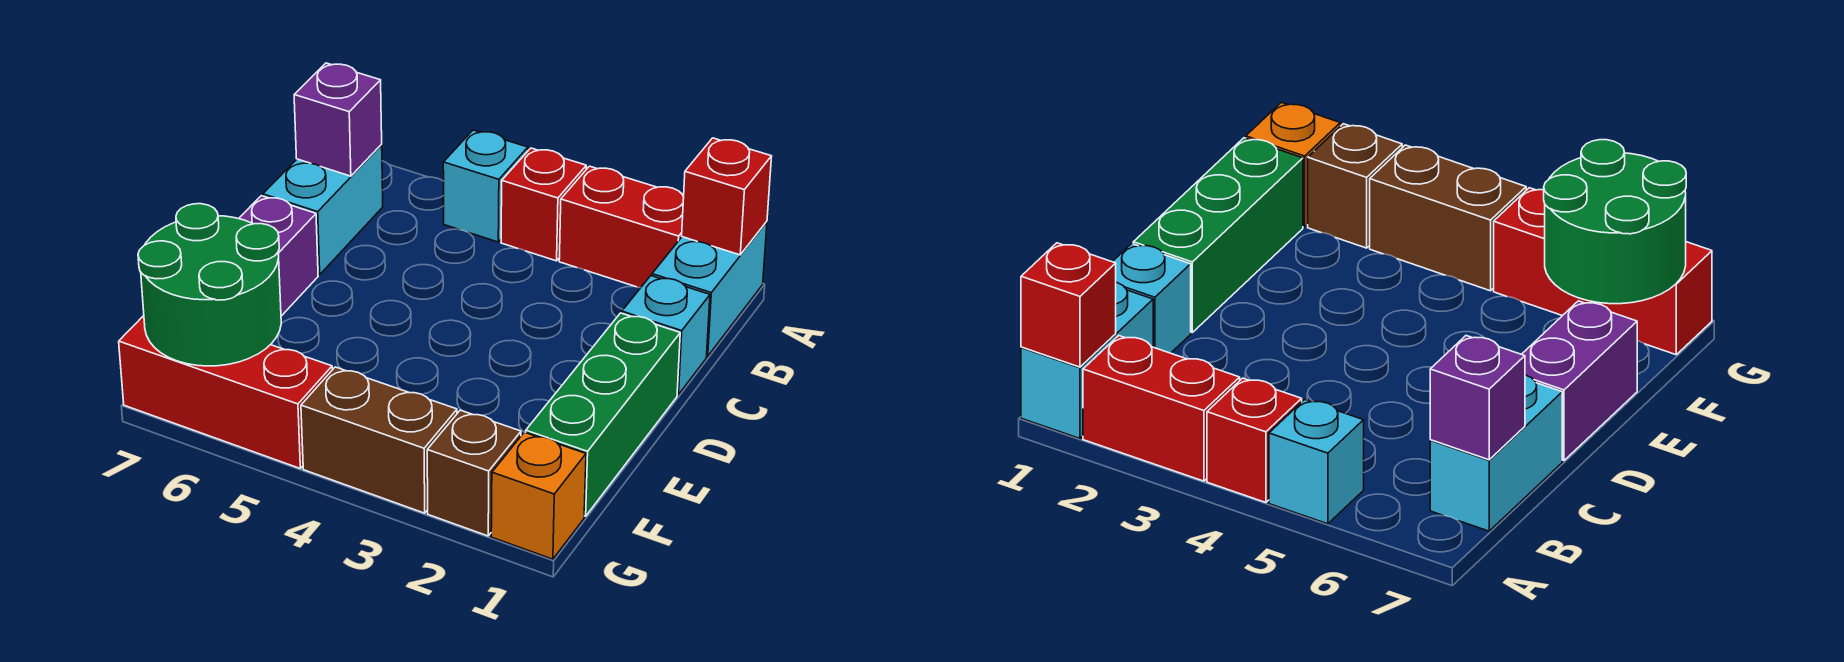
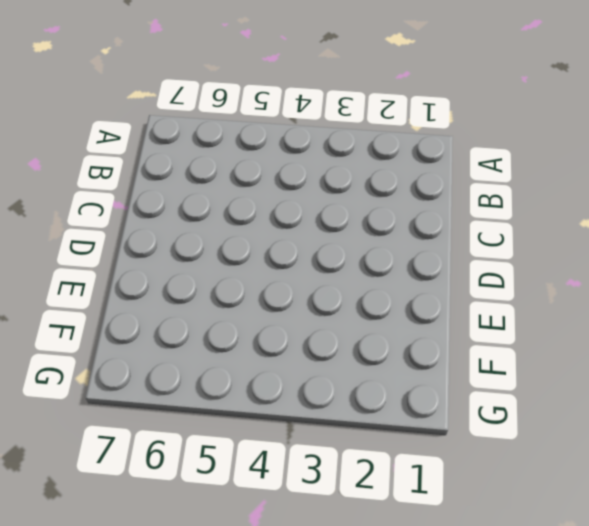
none -> cyan 1x2 brick [652,222,767,356]
none -> red 1x2 brick [559,166,684,288]
none -> red 1x1 brick [501,148,586,261]

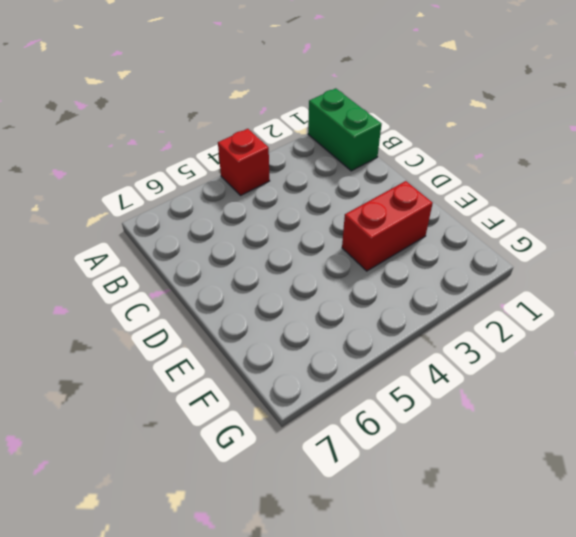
green 1x2 brick [308,88,382,171] -> cyan 1x2 brick [652,222,767,356]
red 1x2 brick [342,181,433,271] -> red 1x2 brick moved to [559,166,684,288]
none -> cyan 1x1 brick [443,130,528,242]
none -> cyan 1x2 brick [263,145,383,275]
none -> cyan 1x1 brick [622,276,710,395]

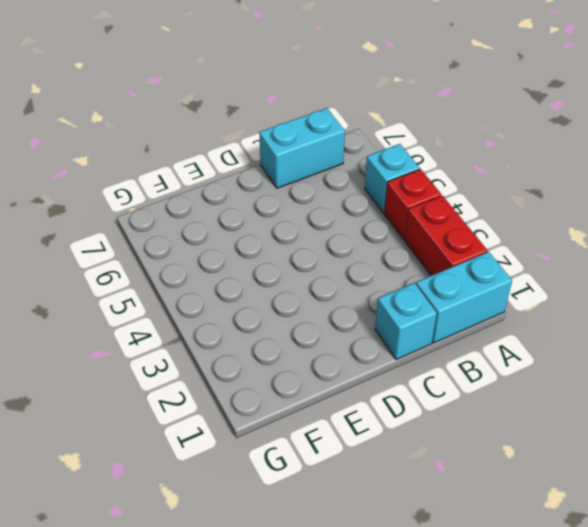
none -> green 1x3 brick [526,313,680,516]
none -> purple 1x2 brick [239,196,318,316]
none -> orange 1x1 brick [491,432,586,559]

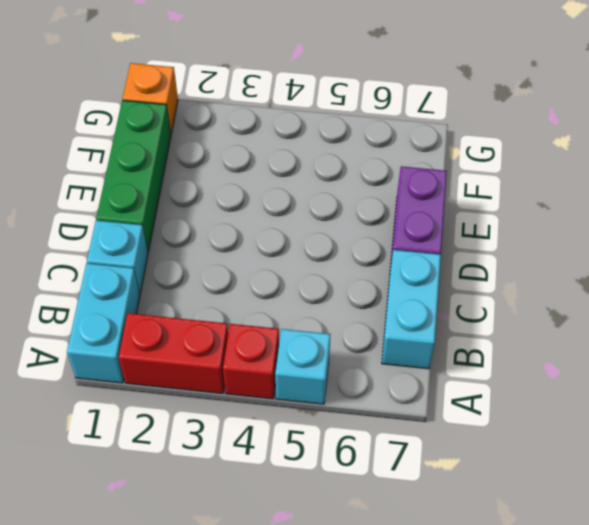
none -> brown 1x1 brick [427,410,521,536]
none -> brown 1x2 brick [301,367,457,513]
none -> red 1x3 brick [119,316,332,468]

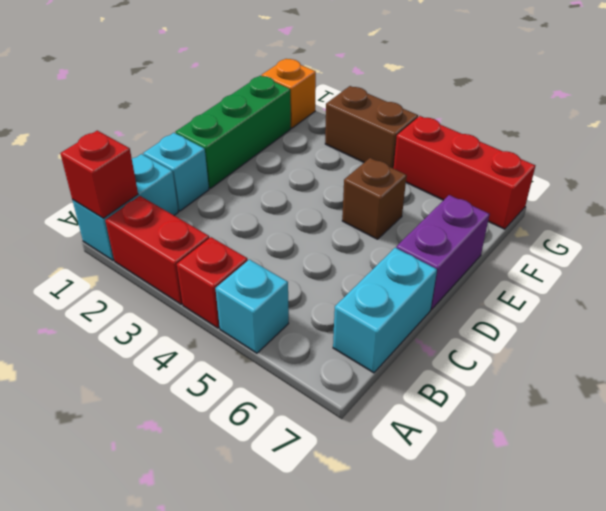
brown 1x1 brick [342,158,407,239] -> brown 1x1 brick moved to [427,410,521,536]
none -> purple 1x1 brick [294,63,382,176]
none -> green 2x2 round brick [138,204,281,366]

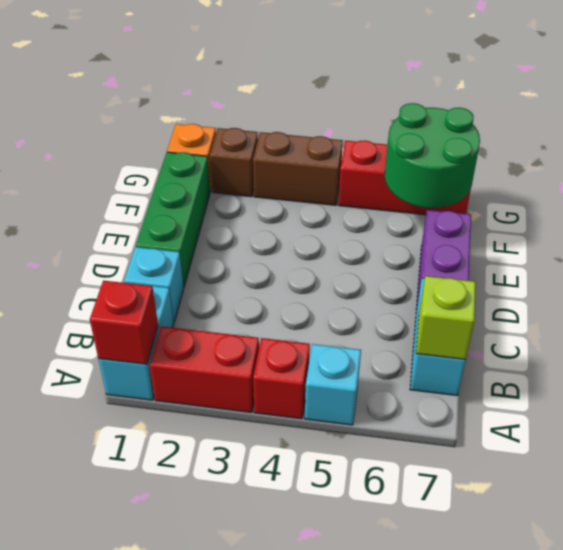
lime 1x1 brick [416,276,476,360] -> purple 1x1 brick [294,63,382,176]

